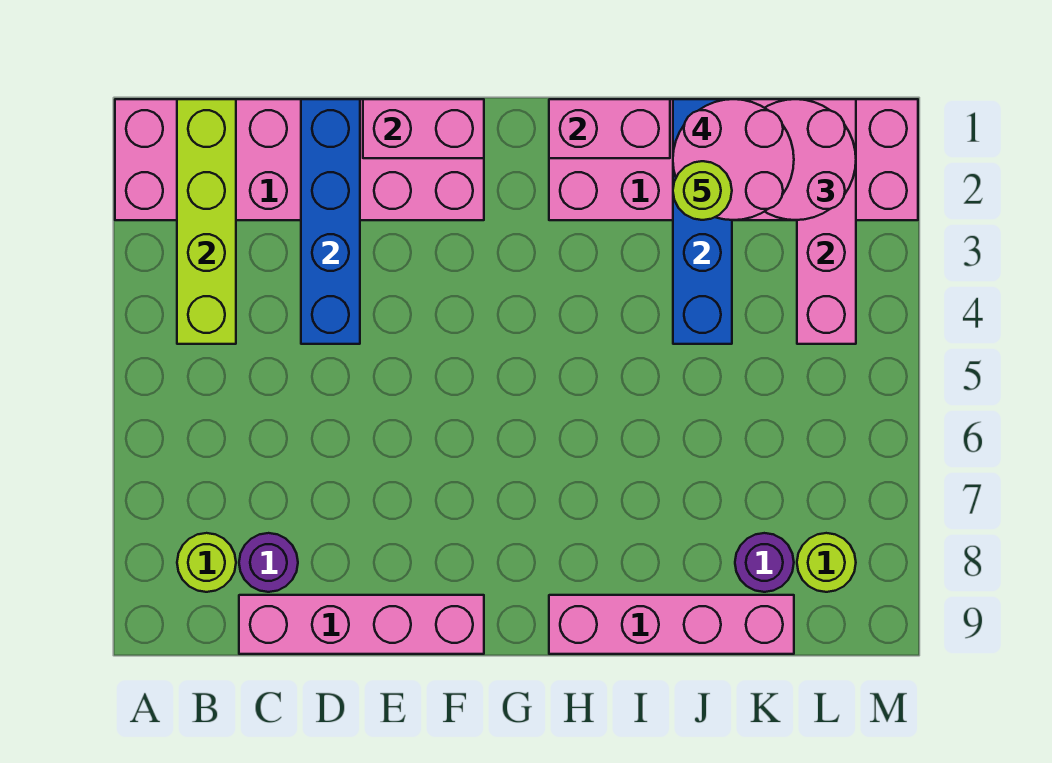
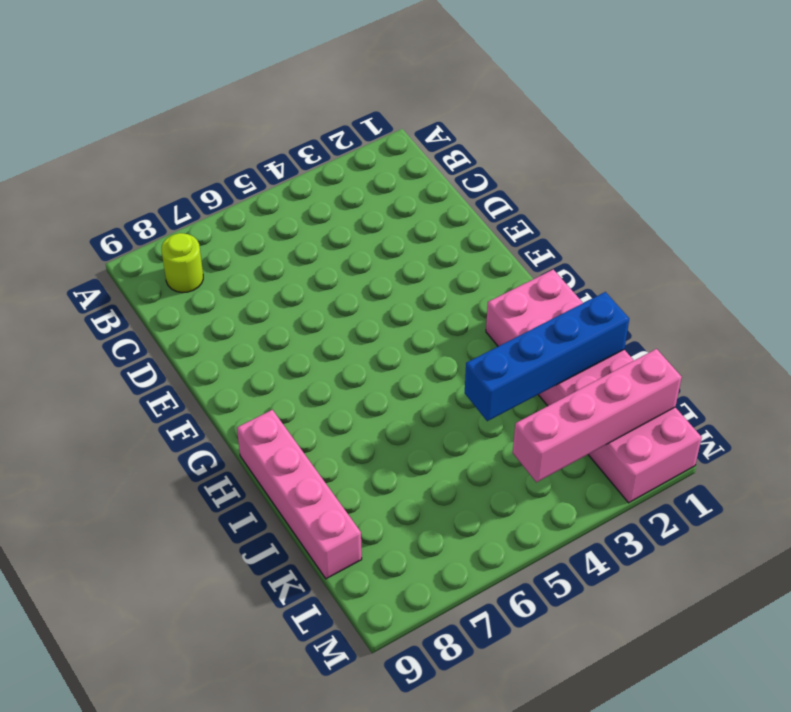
none -> pink 2x6 brick [115,99,484,220]
none -> purple 1x1 round brick [239,533,298,592]
none -> pink 1x4 brick [239,595,484,654]

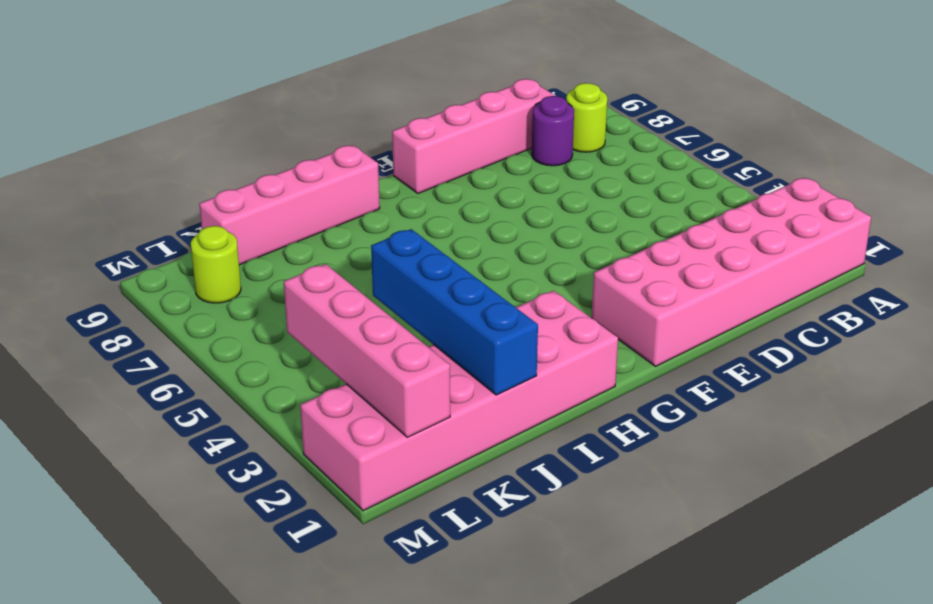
none -> purple 1x1 round brick [735,533,794,592]
none -> lime 1x4 brick [177,99,236,344]
none -> blue 1x4 brick [301,99,360,344]

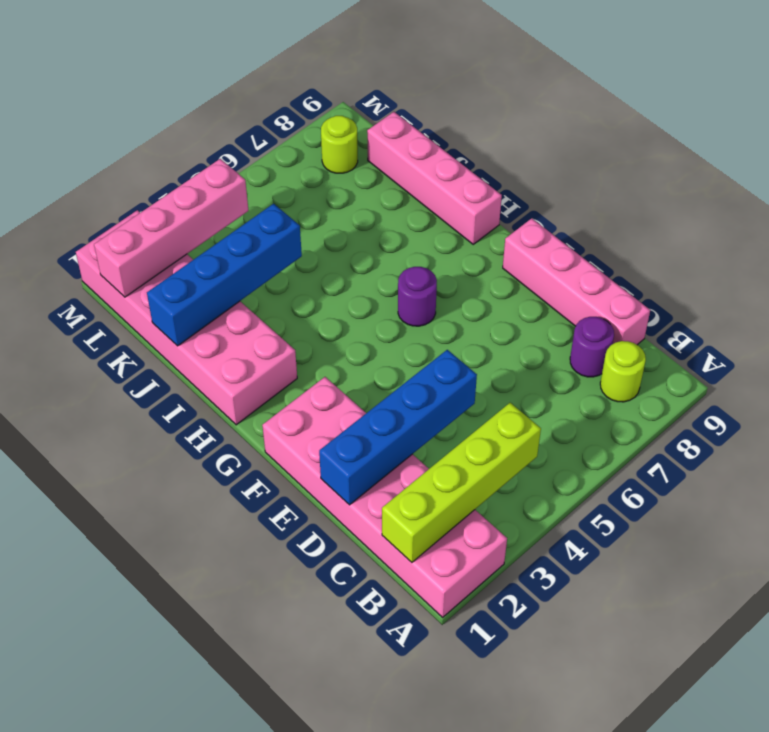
purple 1x1 round brick [398,267,437,326] -> purple 1x1 round brick moved to [735,533,794,592]
none -> pink 1x2 brick [363,99,484,158]
none -> pink 1x2 brick [549,99,670,158]
none -> pink 2x2 round brick [765,99,856,220]

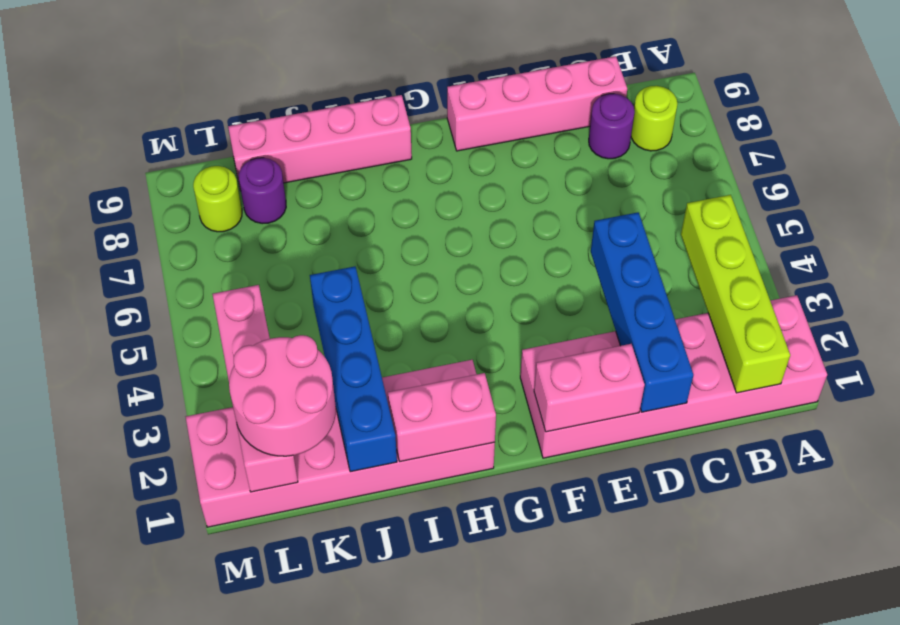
none -> pink 2x2 round brick [673,99,794,220]
none -> lime 1x1 round brick [673,161,732,220]

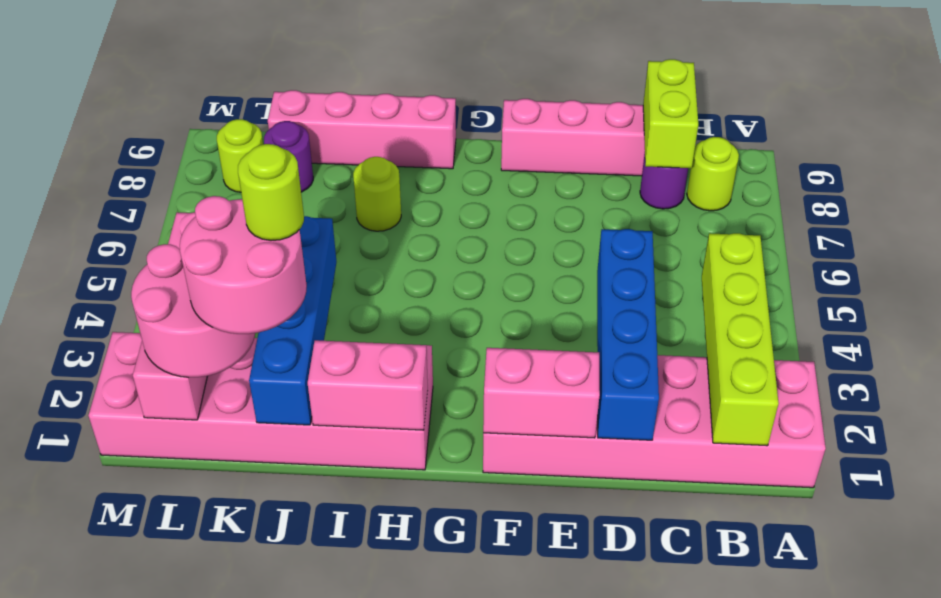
lime 1x2 brick [643,59,698,168] -> none
lime 1x1 round brick [353,157,401,231] -> none

